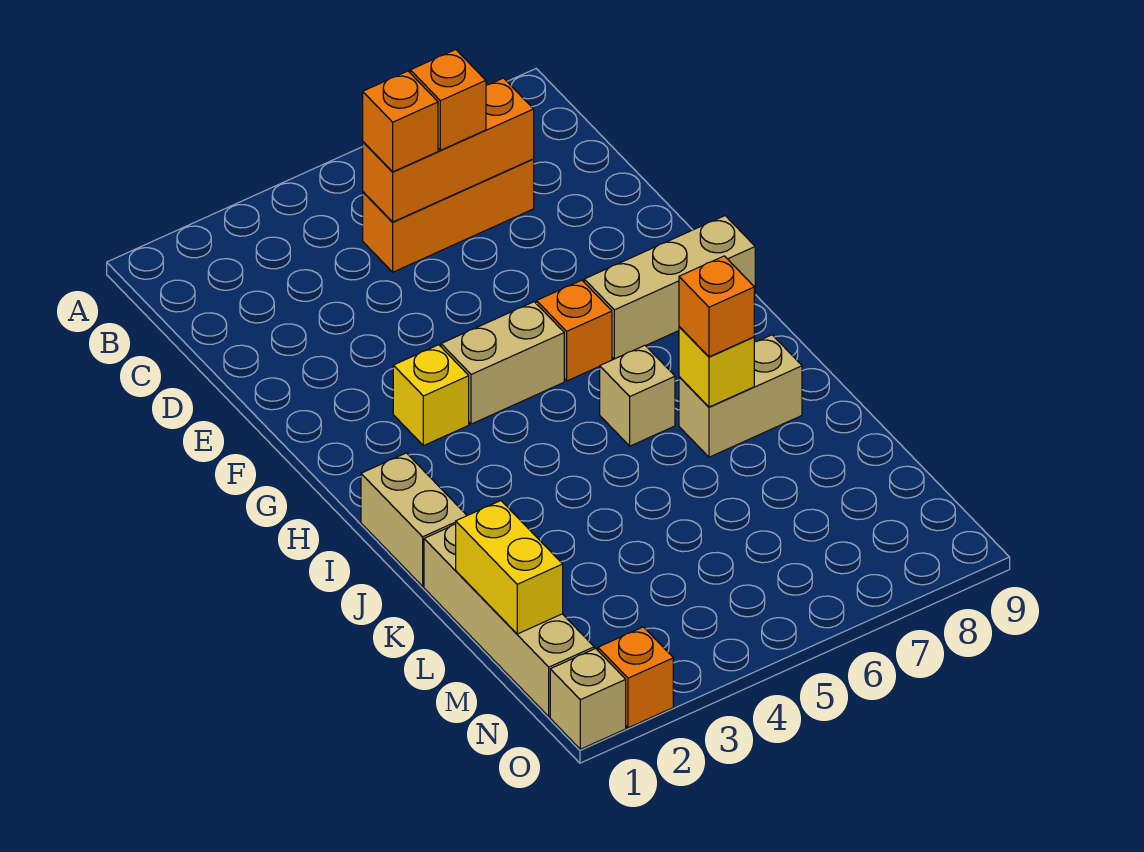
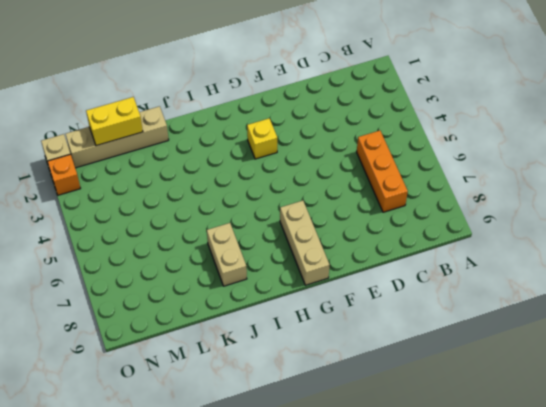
none -> tan 1x2 brick [441,302,564,424]
none -> orange 1x1 brick [537,280,612,381]
none -> tan 1x2 brick [361,453,467,586]

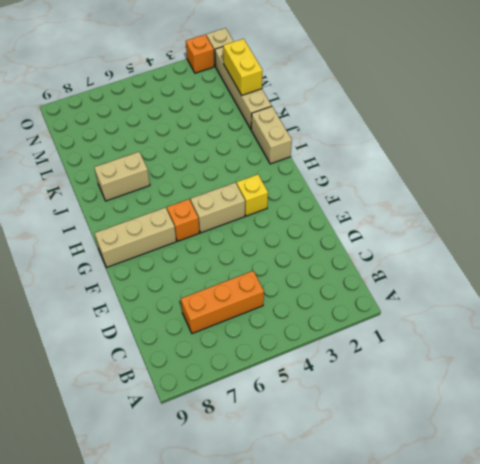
none -> tan 1x1 brick [600,345,675,446]
none -> orange 1x3 brick [363,78,534,222]
none -> yellow 1x1 brick [679,327,754,407]

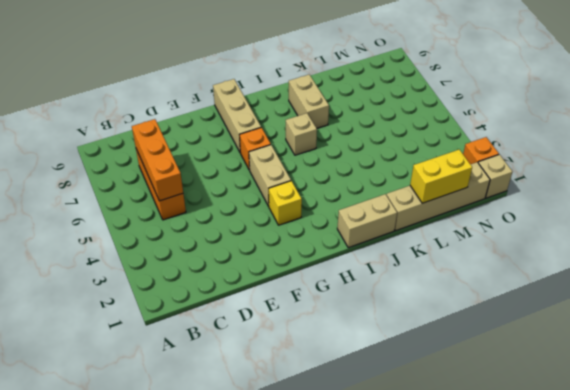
none -> yellow 1x1 brick [679,327,754,407]
none -> orange 1x1 brick [363,71,438,172]
none -> orange 1x1 brick [410,49,486,150]

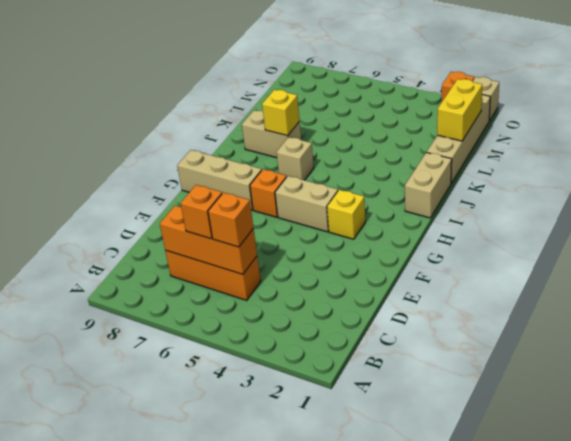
none -> orange 1x1 brick [679,256,754,357]

